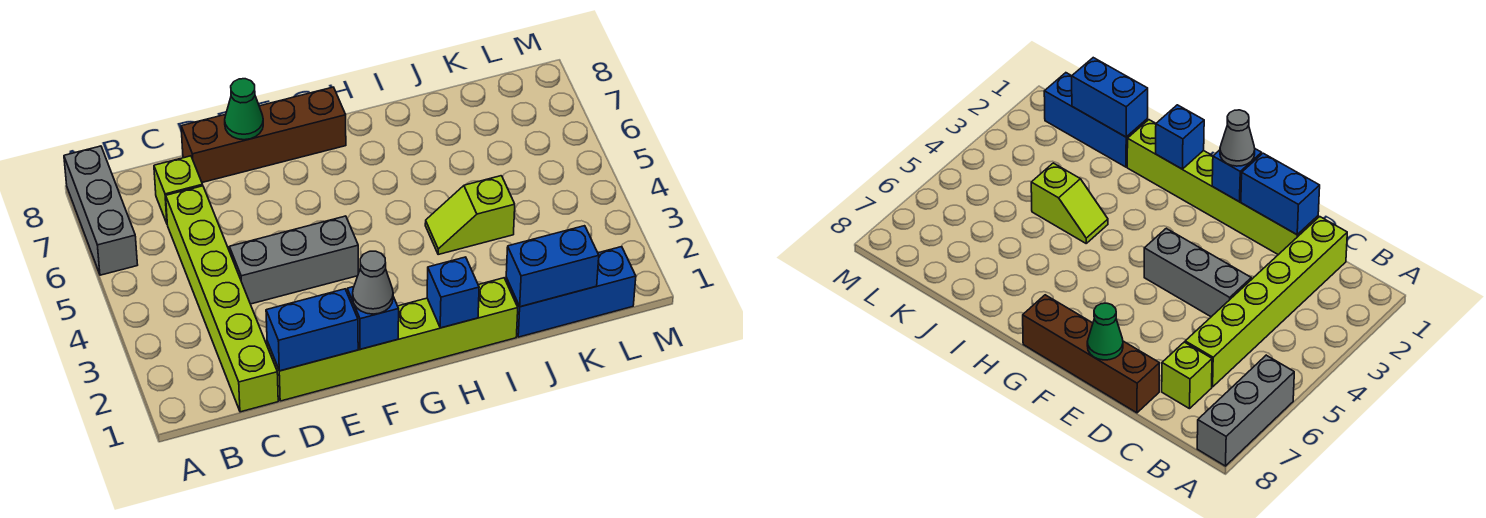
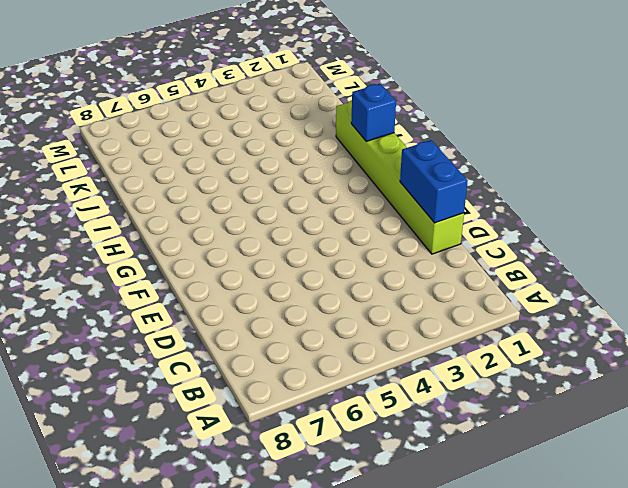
none -> grey 1x3 brick [64,146,138,275]
none -> lime 1x6 brick [166,186,278,412]
none -> lime 1x1 brick [154,156,203,223]

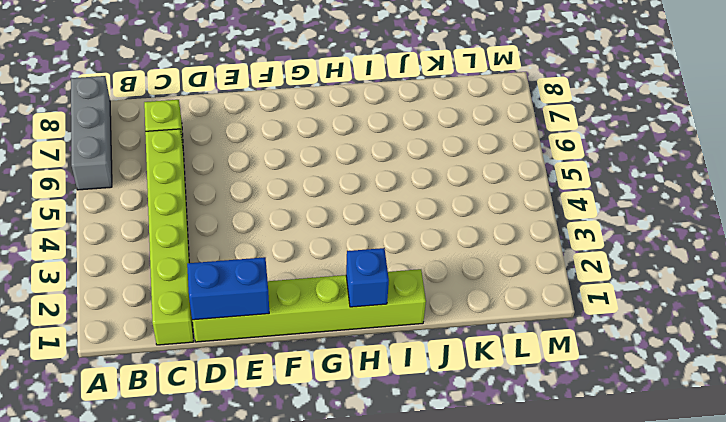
none -> grey 1x3 brick [229,216,358,304]
none -> brown 1x4 brick [181,87,346,182]
none -> lime 1x2 slope [425,176,515,255]

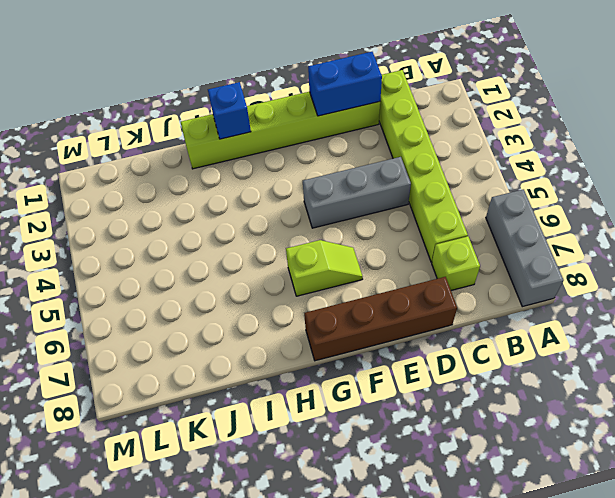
lime 1x2 slope [286,240,363,296] -> lime 1x2 slope moved to [425,176,515,255]
none -> blue 1x3 brick [506,247,636,337]
none -> green 1x1 cone [225,79,263,140]
none -> blue 1x1 brick [347,287,399,349]

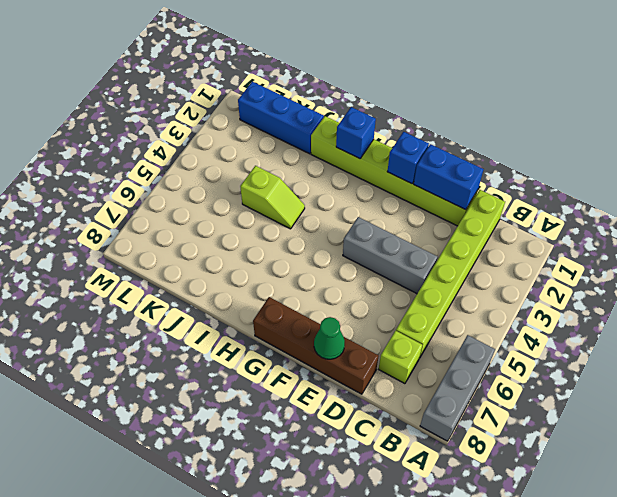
none -> blue 1x2 brick [506,226,599,307]
none -> grey 1x1 cone [353,251,393,314]

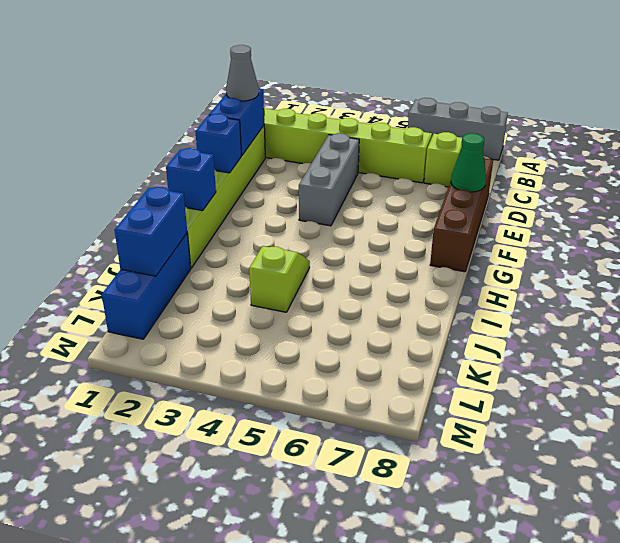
grey 1x1 cone [226,45,259,101] -> grey 1x1 cone moved to [353,251,393,314]

